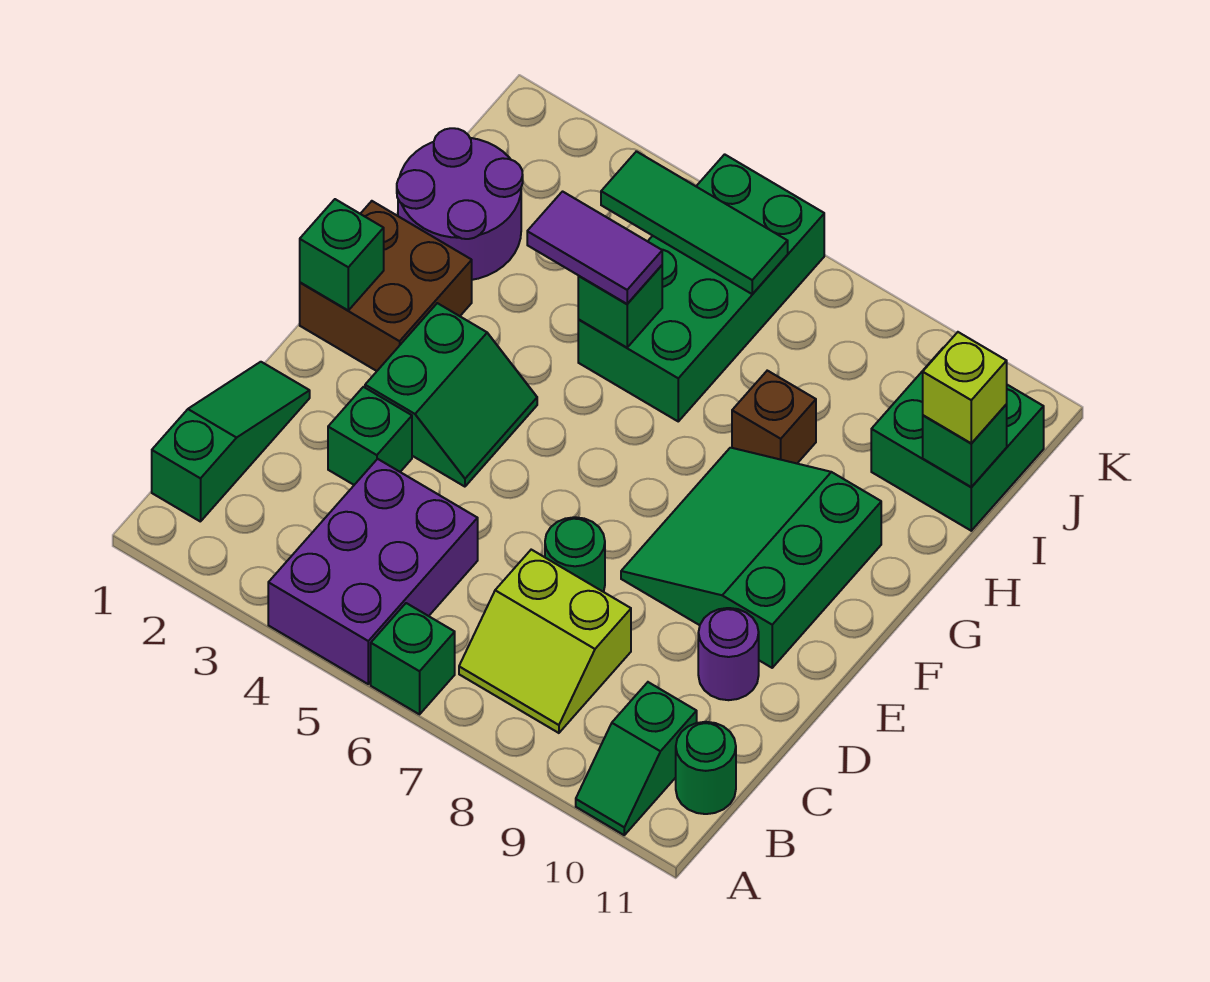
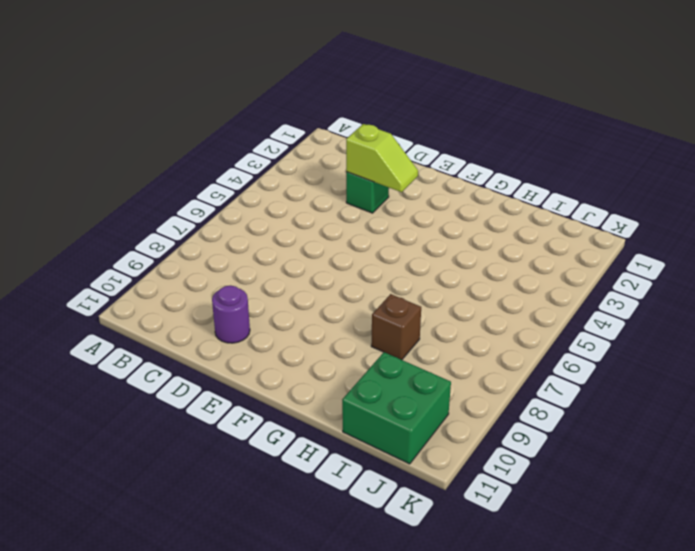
lime 1x2 slope [346,124,418,192] -> none
none -> purple 2x3 brick [268,459,478,684]
none -> green 1x1 brick [371,603,455,714]
none -> green 1x2 slope [576,682,697,835]

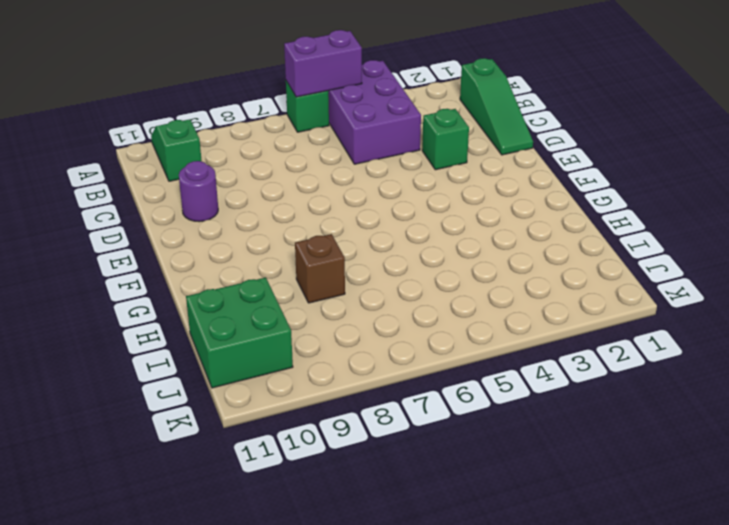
purple 1x2 brick [284,30,362,97] -> none
none -> lime 2x2 slope [459,550,631,733]
none -> green 1x1 round brick [676,722,736,814]
none -> green 1x1 round brick [545,517,605,592]

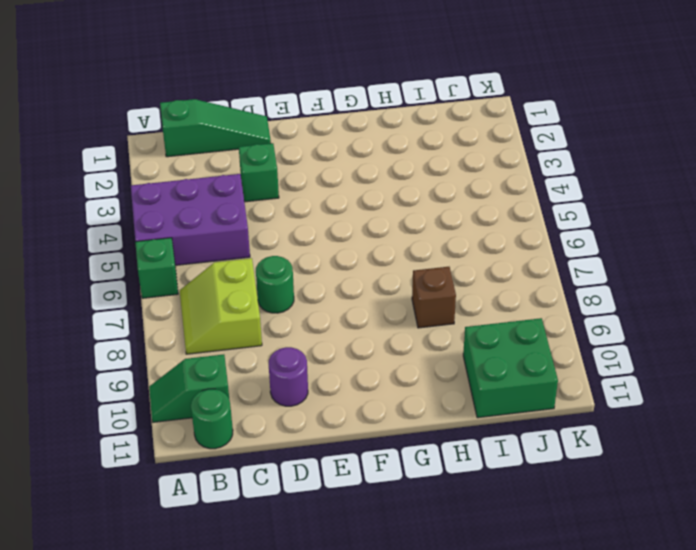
none -> green 2x2 slope [365,303,537,487]
none -> green 3x3 slope [621,448,881,668]
none -> brown 2x2 brick [300,201,472,371]

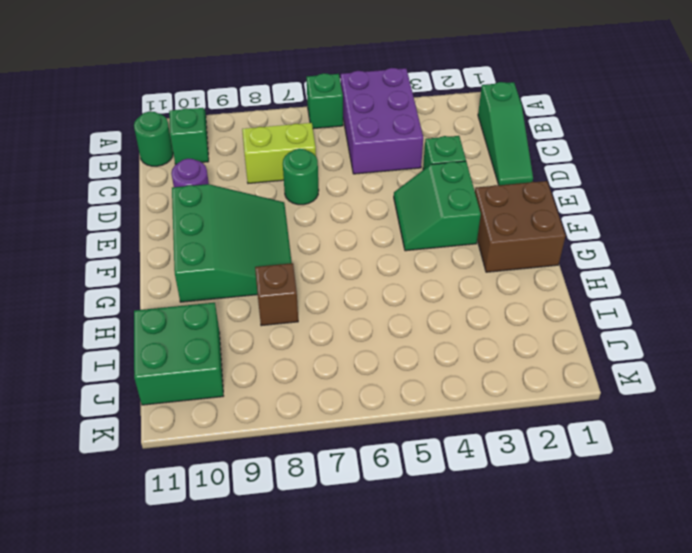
none -> purple 2x2 round brick [397,128,523,280]
none -> green 2x4 brick [578,154,824,421]
none -> green 1x1 brick [300,199,384,310]

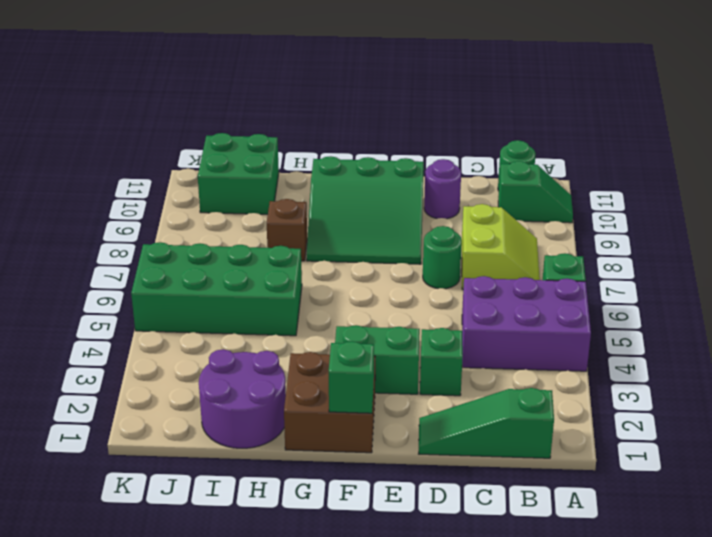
none -> green 1x1 brick [578,265,662,347]
none -> green 1x1 brick [923,404,1007,487]
none -> green 1x3 tile [601,151,788,294]

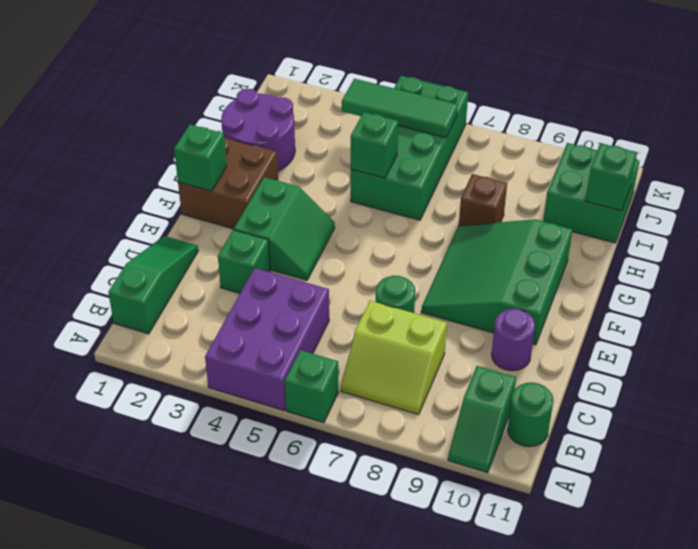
none -> purple 1x2 tile [527,192,662,304]
none -> lime 1x1 brick [923,332,1007,443]

